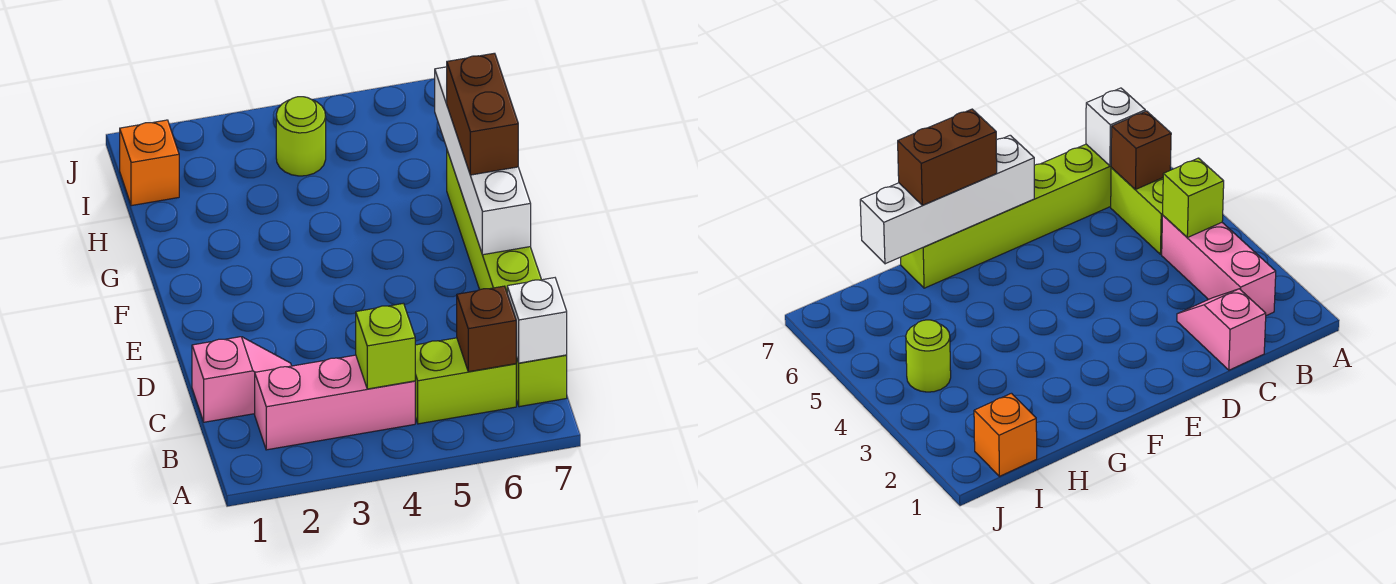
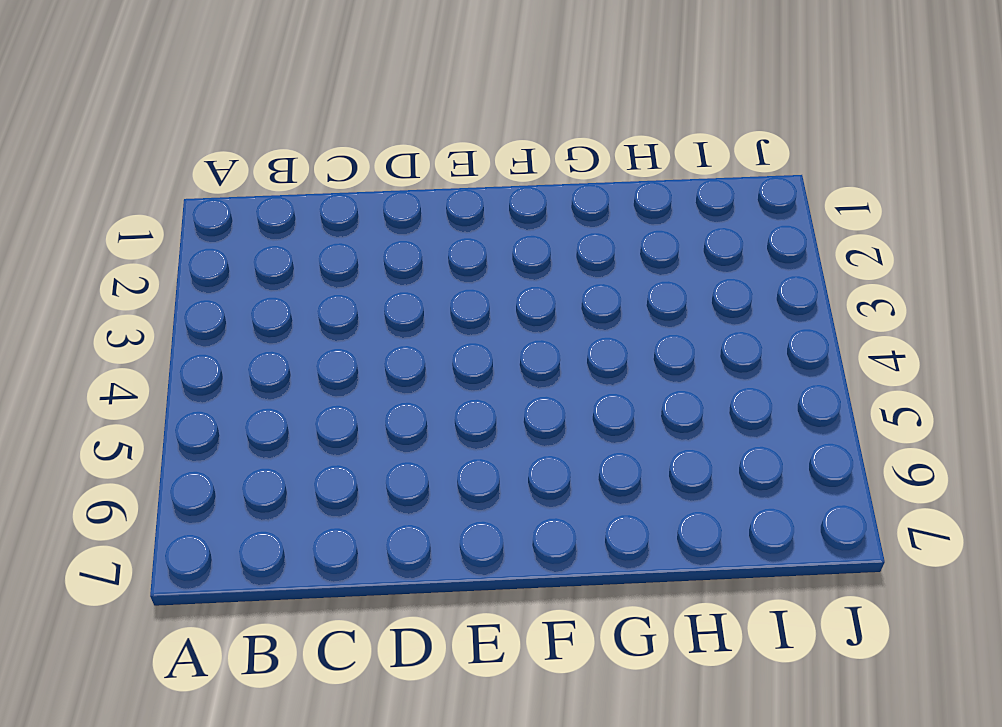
none -> pink 1x3 brick [255,355,415,450]
none -> lime 1x2 brick [415,338,516,424]

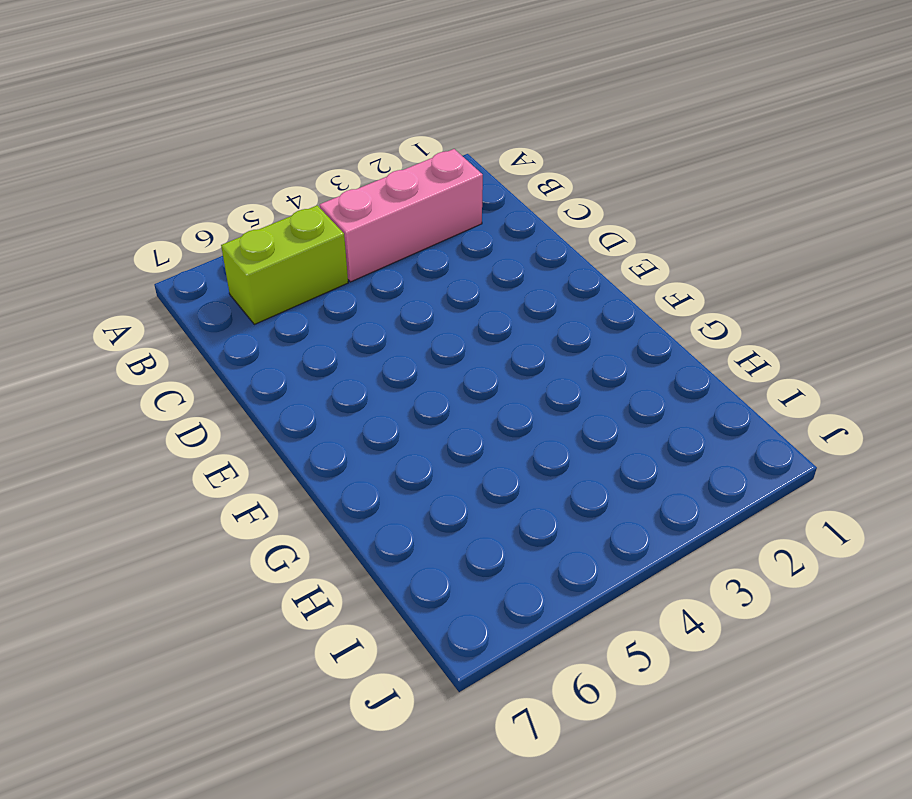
none -> lime 1x6 brick [447,151,567,407]
none -> pink 1x2 slope [192,337,291,422]

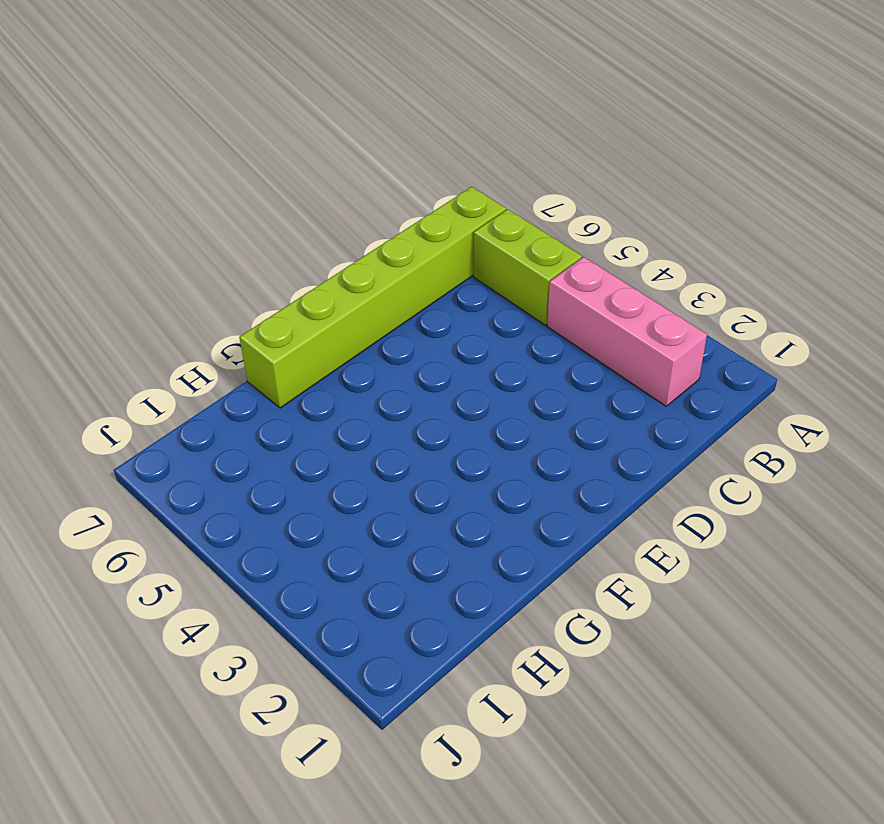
none -> pink 1x2 slope [192,337,291,422]
none -> orange 1x1 brick [120,120,179,206]

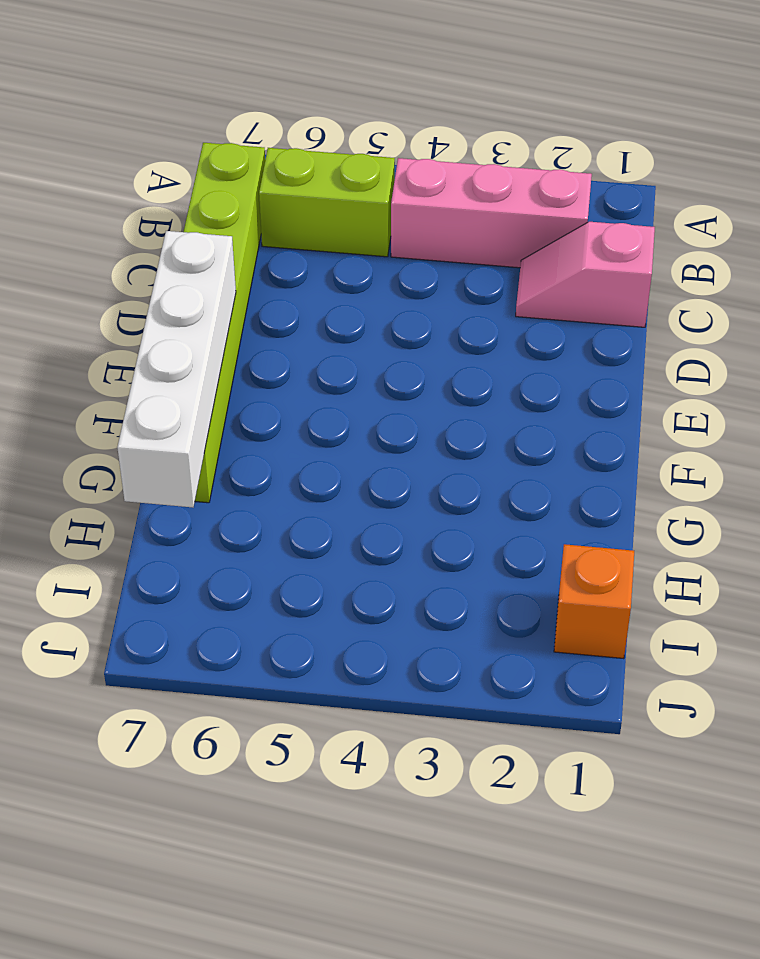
none -> lime 1x1 round brick [276,97,326,176]
none -> lime 1x1 brick [356,303,415,389]

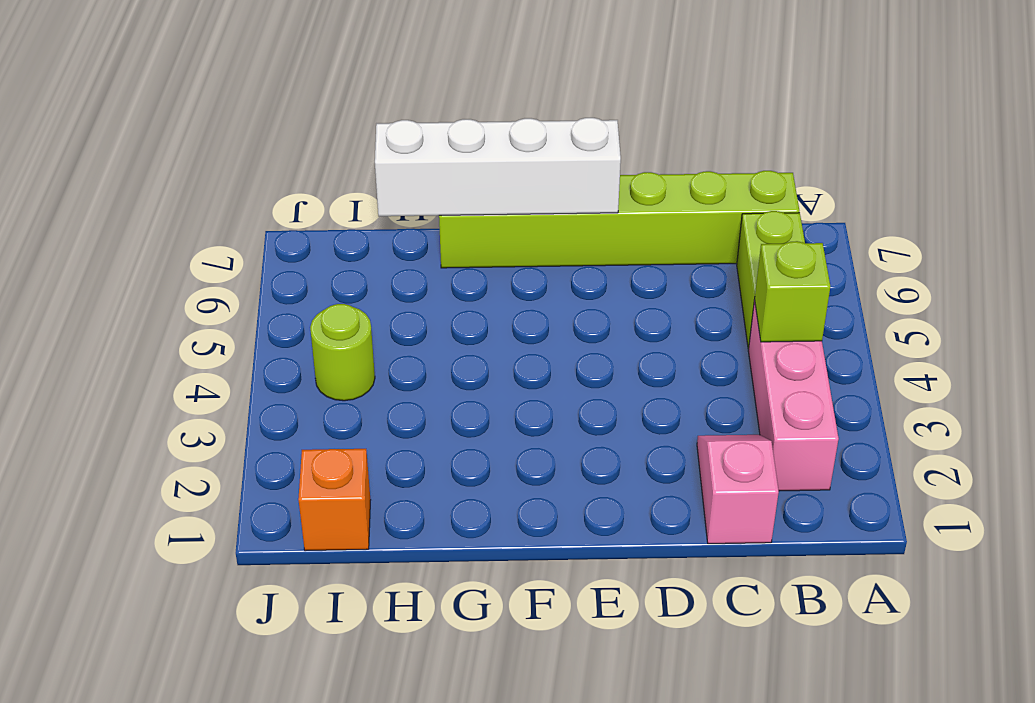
none -> brown 1x1 brick [457,286,516,372]
none -> white 1x1 brick [507,278,567,363]

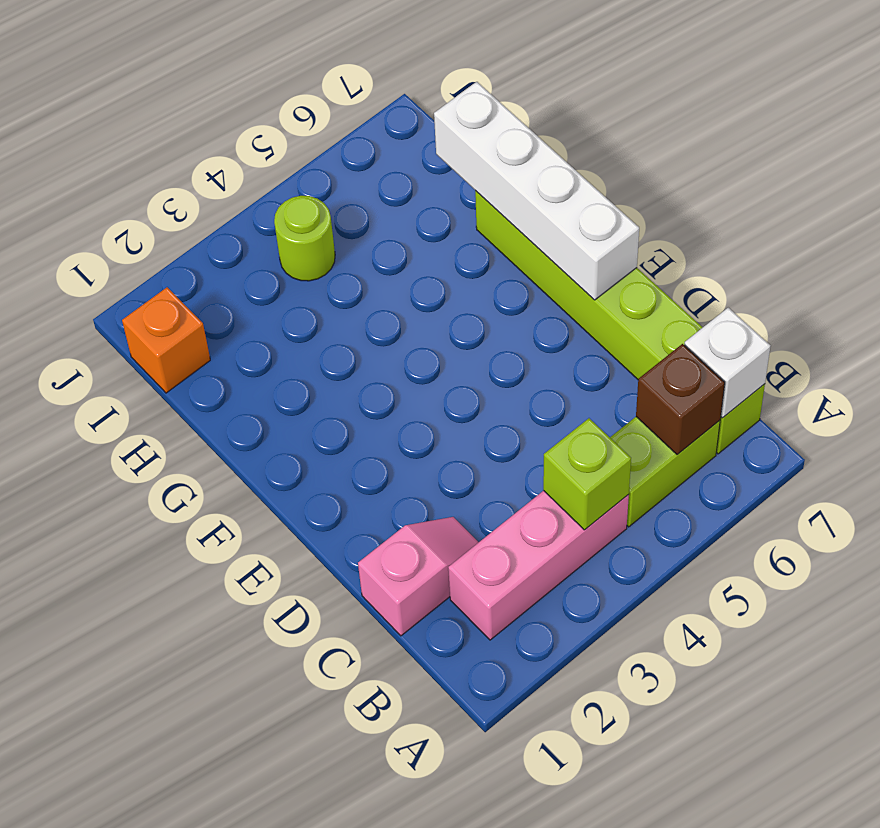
none -> brown 1x2 brick [447,53,518,175]

